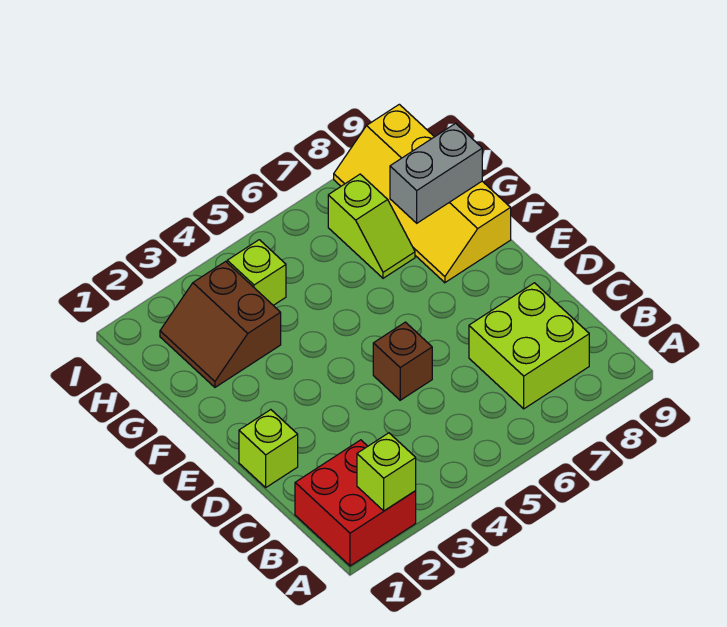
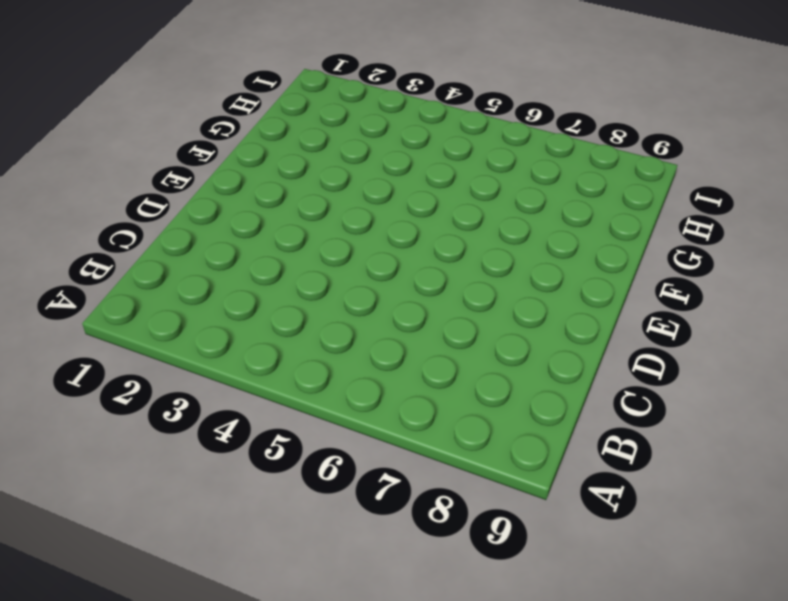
none -> red 2x2 brick [295,440,416,566]
none -> lime 2x2 brick [469,283,589,409]

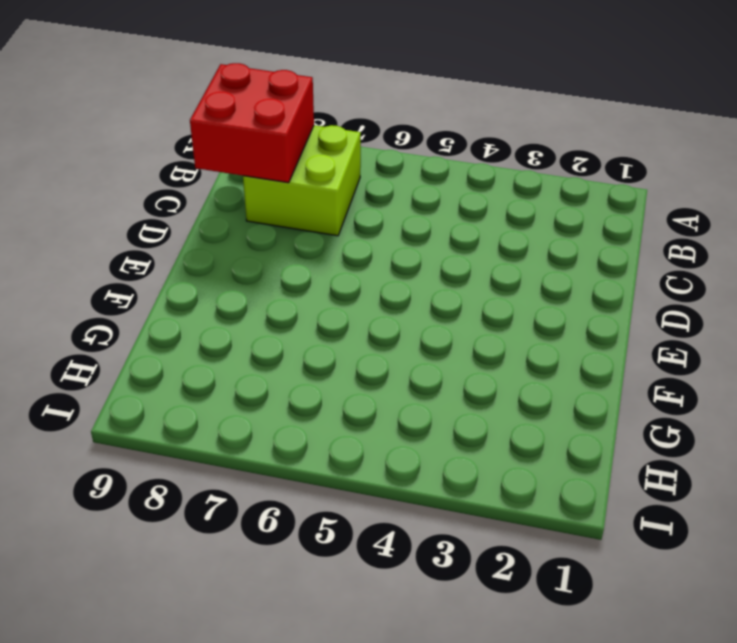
red 2x2 brick [190,63,314,183] -> red 2x2 brick moved to [295,440,416,566]
none -> lime 1x1 brick [239,410,298,487]
none -> brown 1x1 brick [373,322,432,400]

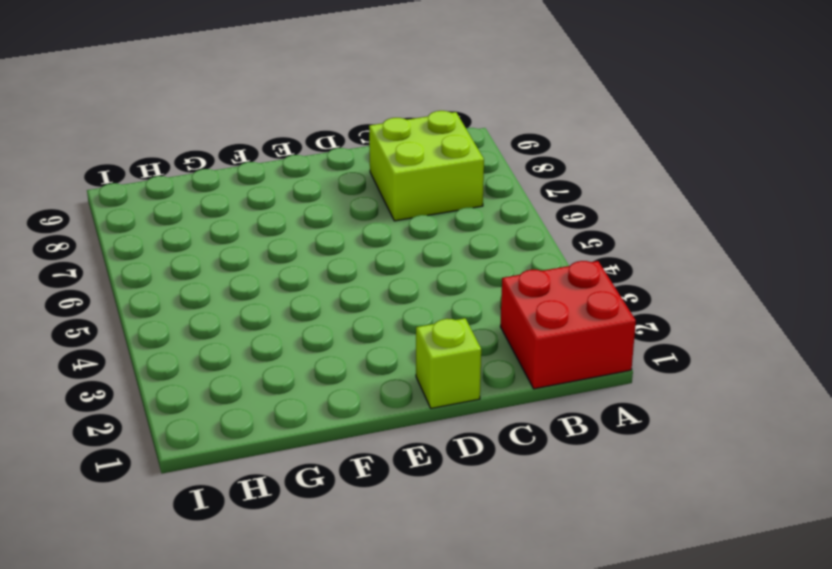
none -> brown 1x1 brick [373,322,432,400]
none -> yellow 2x4 slope [334,104,511,283]

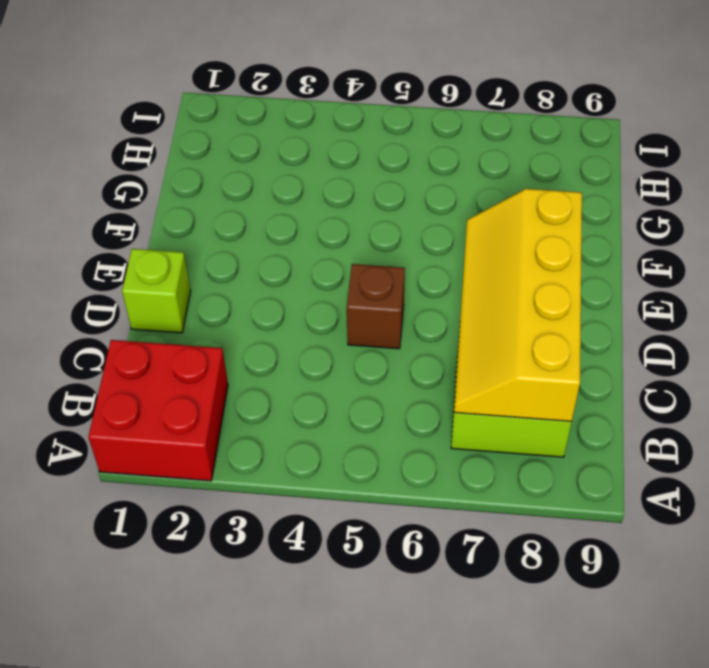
yellow 2x4 slope [454,189,582,421] -> yellow 2x4 slope moved to [334,104,511,283]
none -> brown 2x2 slope [160,261,281,387]
none -> lime 1x2 slope [328,174,415,278]

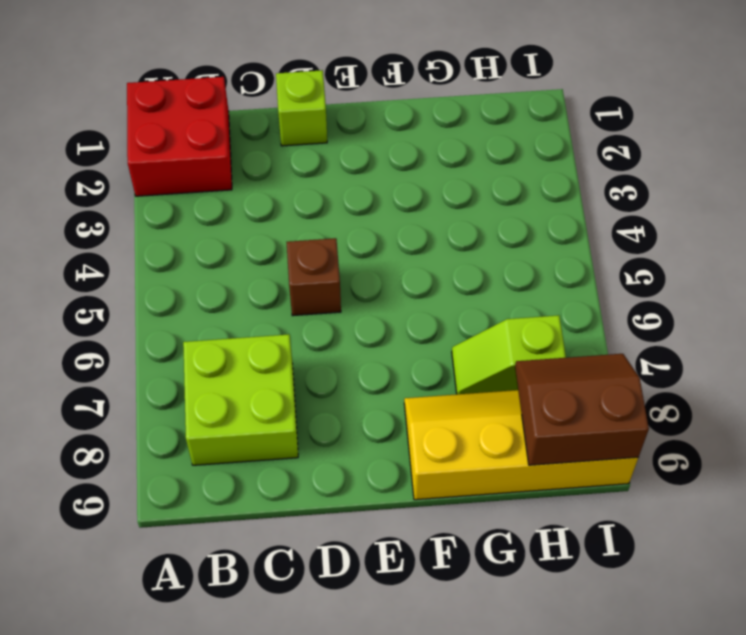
brown 2x2 slope [515,354,649,465] -> brown 2x2 slope moved to [160,261,281,387]
none -> lime 1x1 brick [227,240,286,305]
none -> lime 1x1 brick [357,433,416,511]

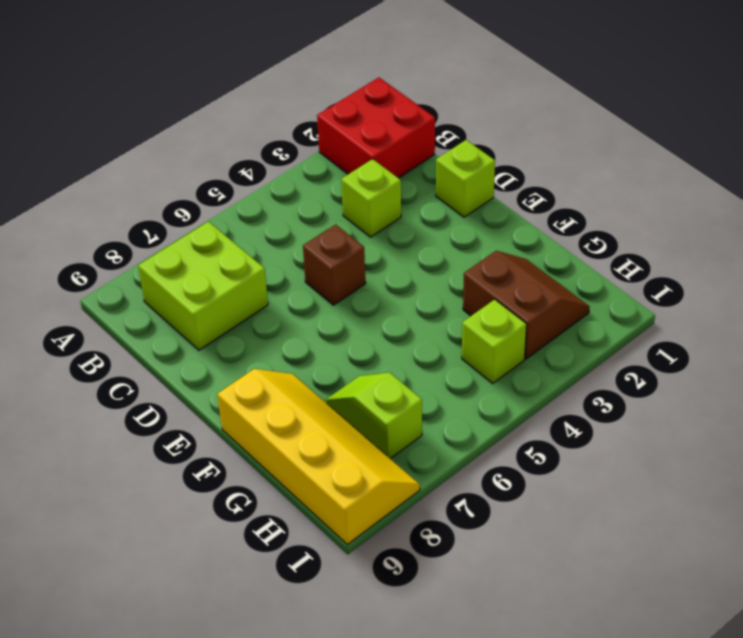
lime 1x1 brick [341,159,401,237] -> lime 1x1 brick moved to [357,433,416,511]
none -> grey 1x2 brick [390,123,482,223]

